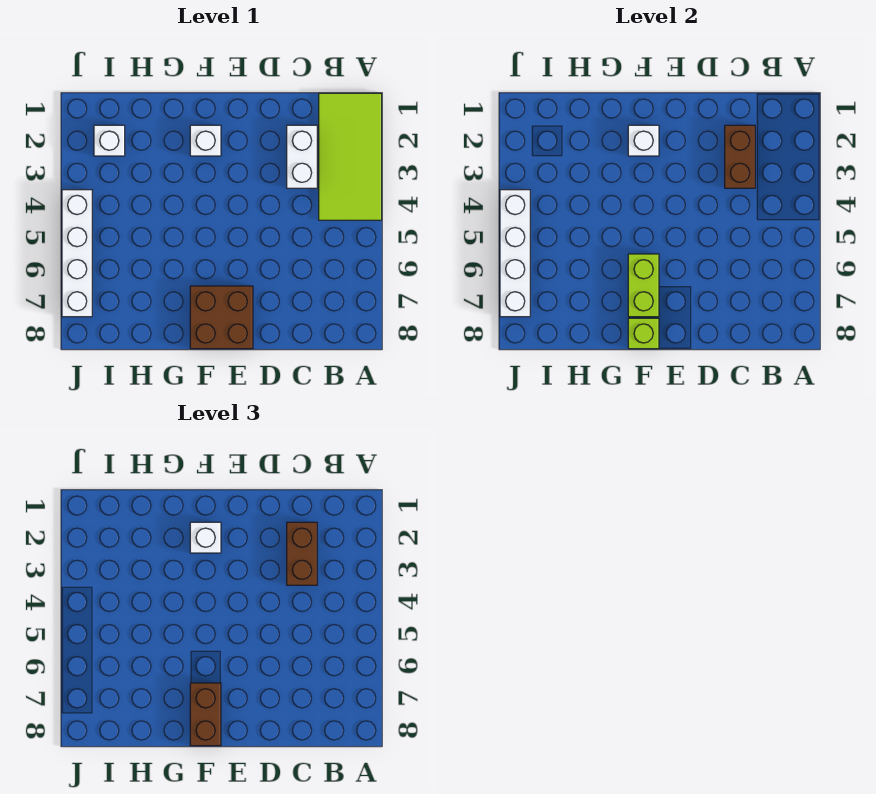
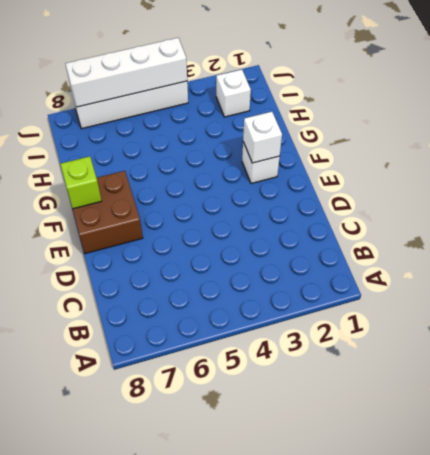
none -> lime 2x4 tile [319,93,382,220]
none -> white 1x2 brick [287,125,317,188]
none -> brown 1x2 brick [725,125,755,188]

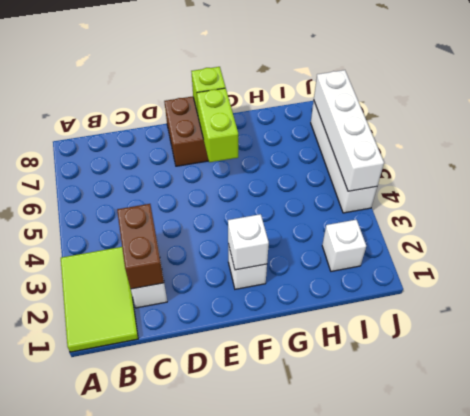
lime 2x3 tile [61,247,138,352] -> lime 2x4 tile [319,93,382,220]
none -> brown 1x2 brick [287,522,317,585]
none -> white 1x1 brick [190,522,221,553]
none -> brown 1x2 brick [190,683,221,746]

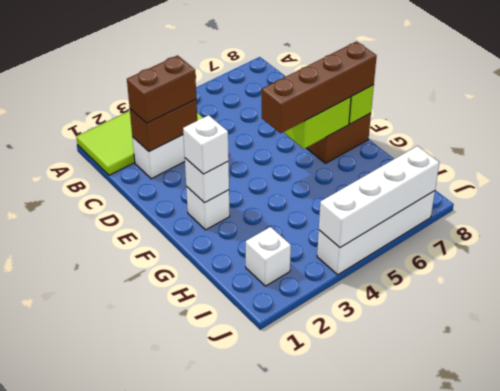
brown 1x4 brick [262,42,377,133] -> brown 1x2 brick [190,683,221,746]

